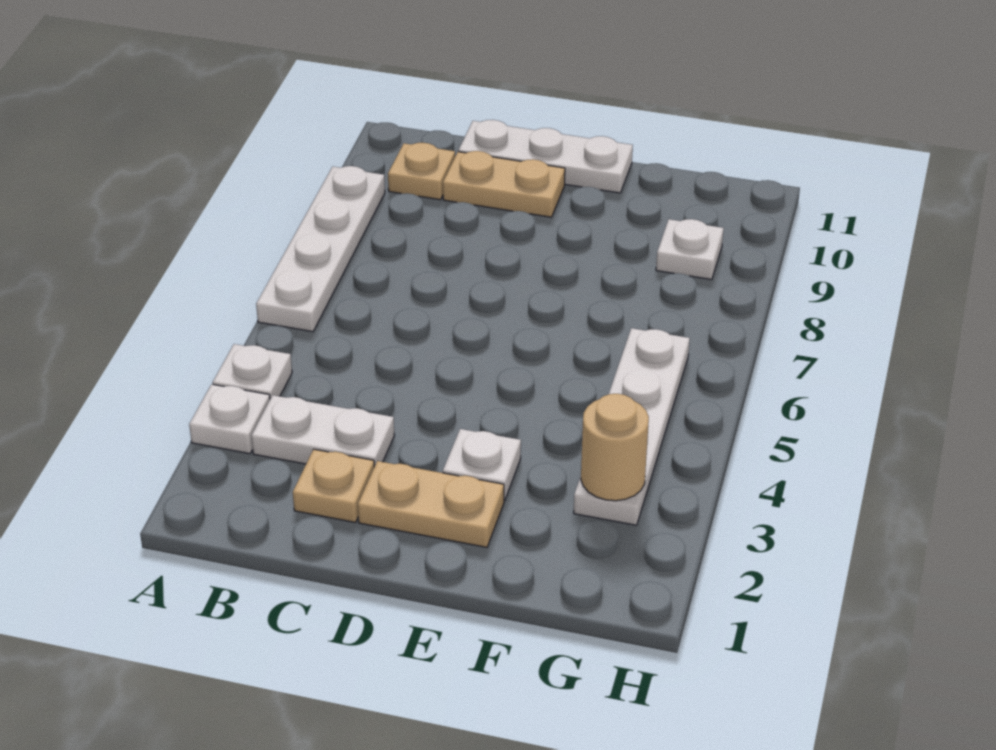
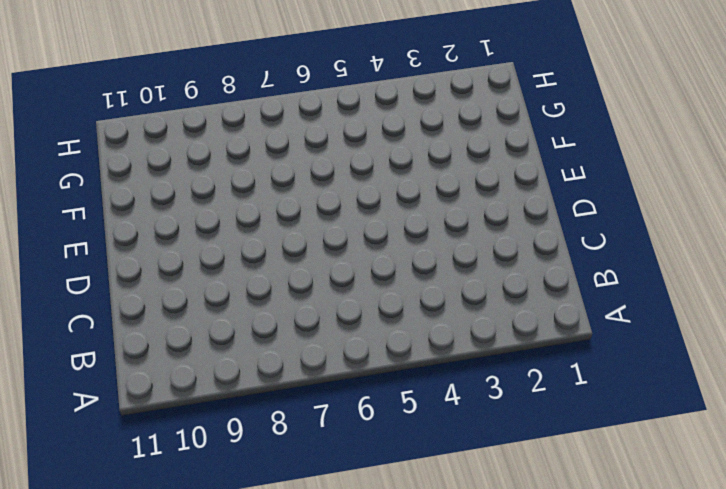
none -> white 1x1 plate [189,384,270,454]
none -> white 1x1 plate [213,344,292,399]
none -> white 1x4 plate [256,166,385,332]

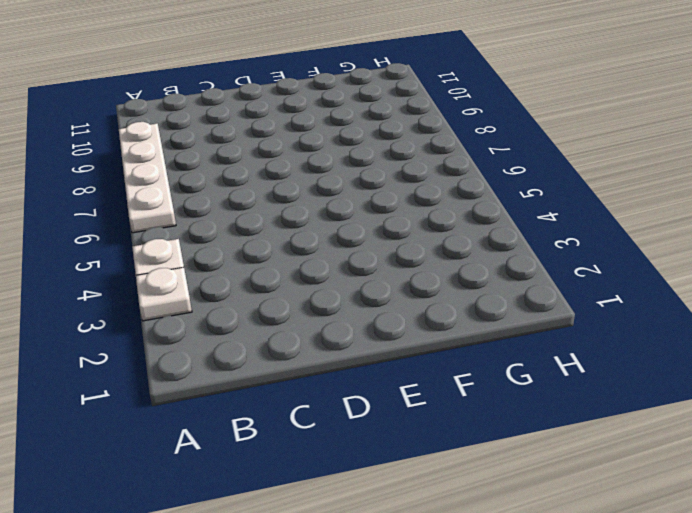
none -> white 1x2 plate [251,395,394,467]
none -> tan 1x1 plate [388,143,455,200]
none -> tan 1x1 plate [293,449,374,522]

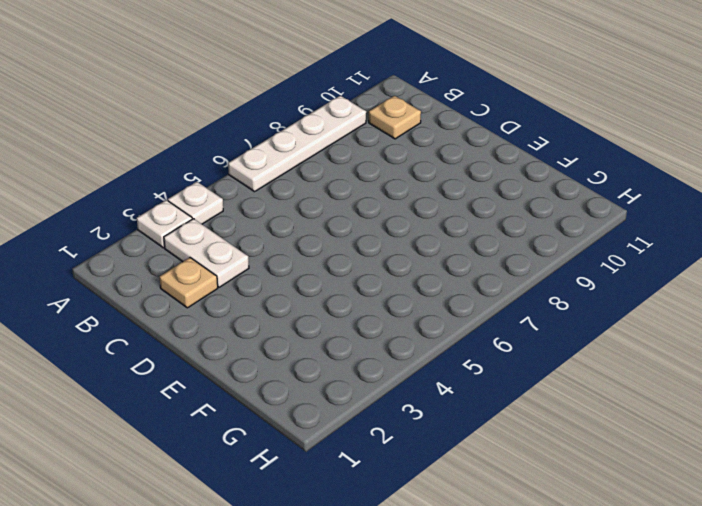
none -> tan 1x2 plate [443,151,565,217]
none -> white 1x3 plate [458,120,633,193]
none -> tan 1x2 plate [358,461,504,547]

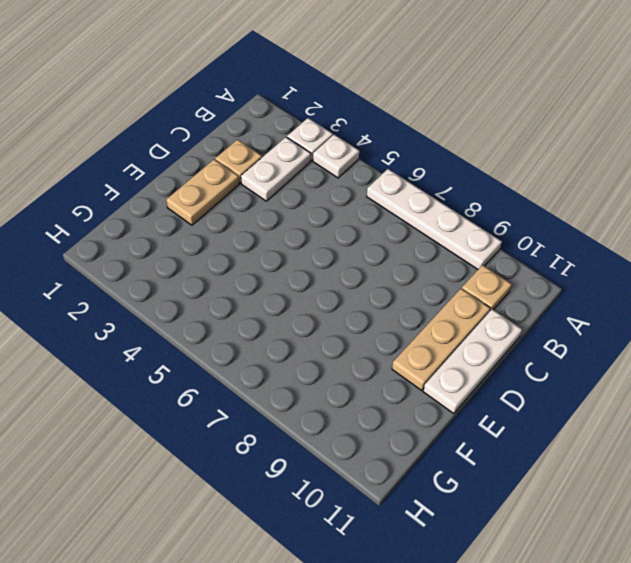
tan 1x3 plate [392,289,490,390] -> tan 1x2 plate [443,151,565,217]
none -> white 1x1 plate [443,429,521,501]
none -> white 1x4 plate [574,328,690,525]
none -> white 1x1 plate [656,219,724,280]

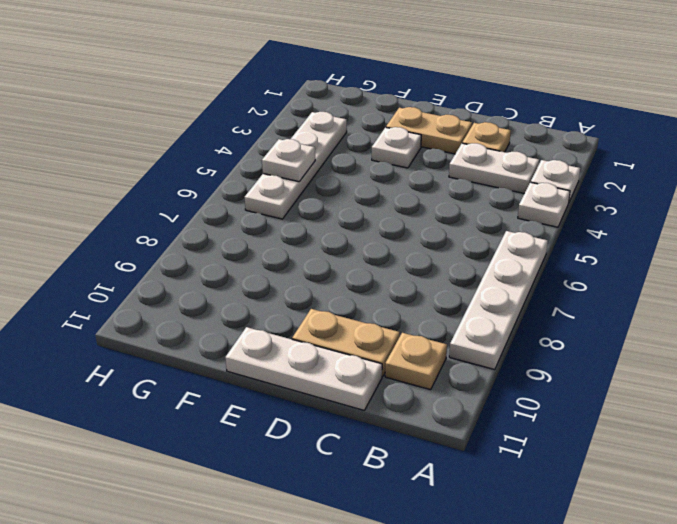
white 1x1 plate [262,139,315,182] -> white 1x1 plate moved to [656,219,724,280]
none -> tan 1x1 round brick [581,394,649,501]

